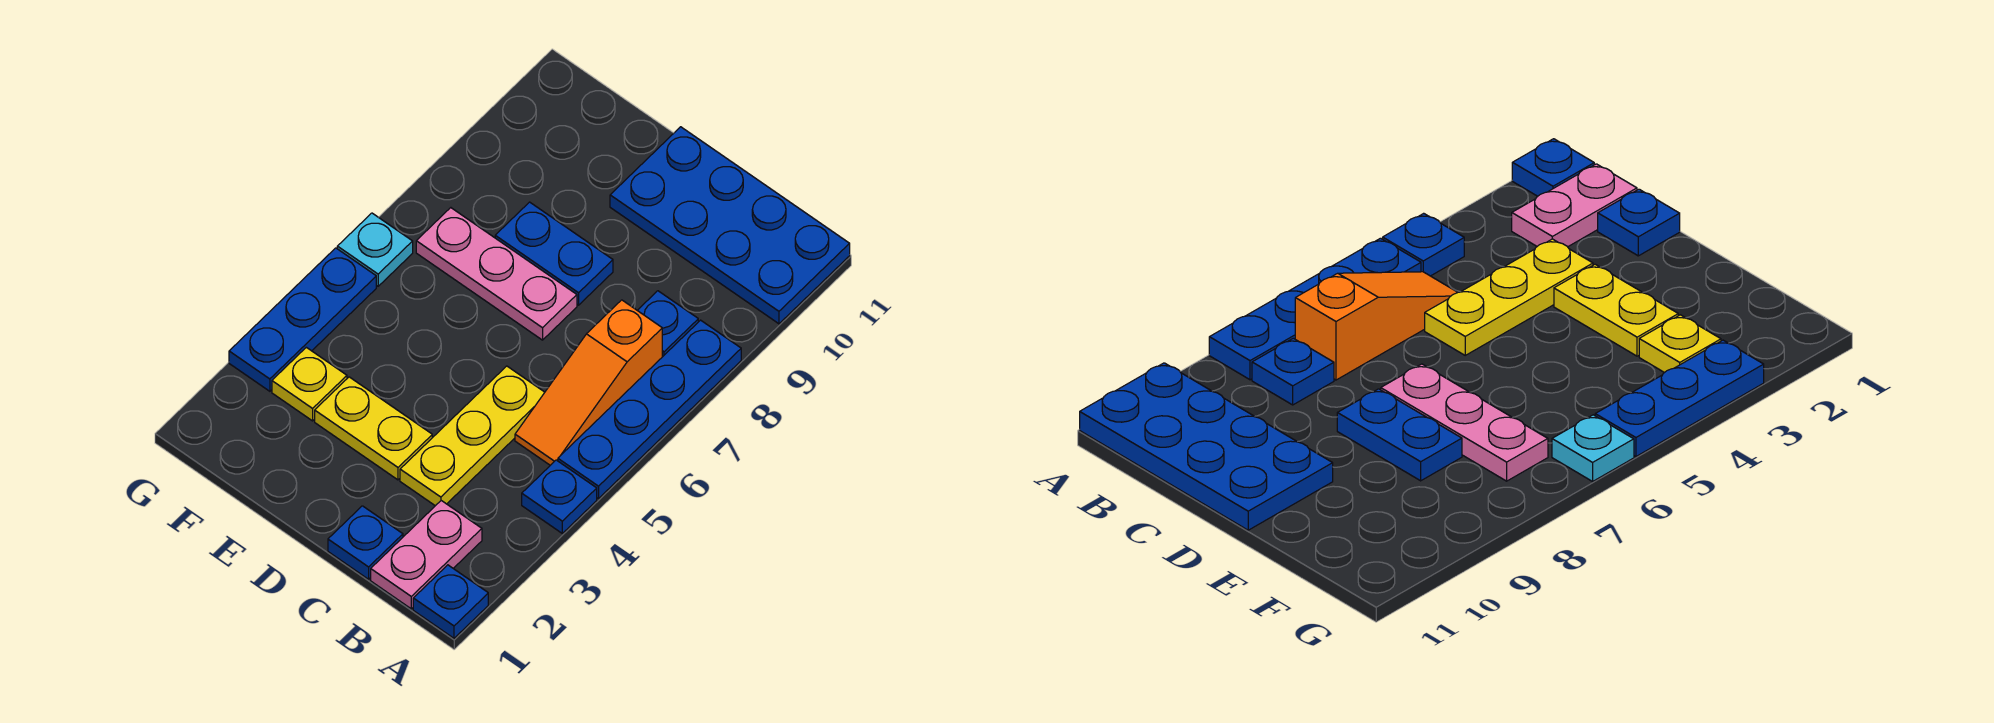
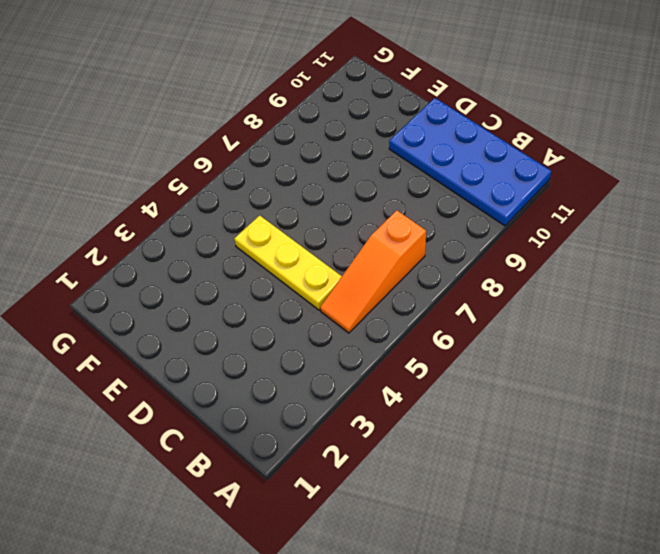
yellow 1x3 plate [234,215,342,310] -> yellow 1x3 plate turned to [400,366,545,506]
none -> blue 1x1 plate [413,565,488,638]
none -> blue 1x1 plate [522,460,597,533]
none -> blue 1x4 plate [558,320,741,499]

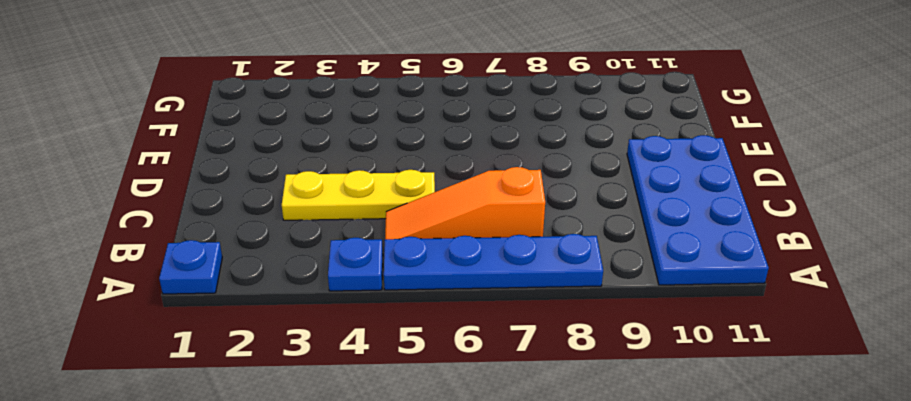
none -> pink 1x2 plate [371,501,482,609]
none -> blue 1x1 plate [637,291,698,357]
none -> blue 1x1 plate [328,506,403,579]

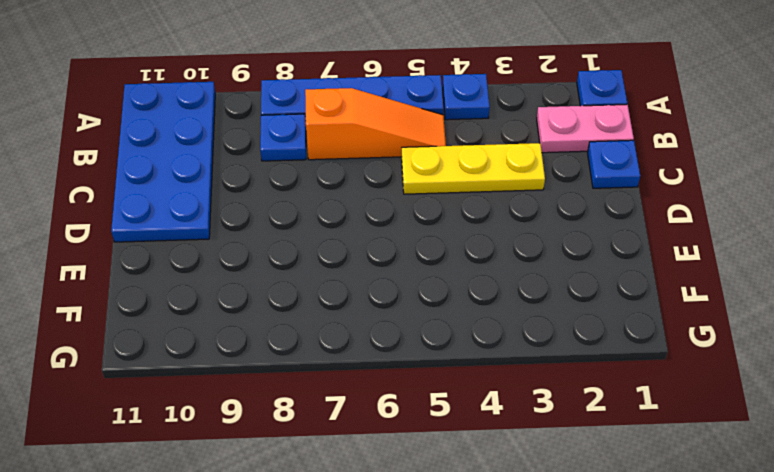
none -> yellow 1x2 plate [315,377,432,480]
none -> pink 1x3 plate [416,208,577,340]
none -> blue 1x2 plate [495,202,613,305]

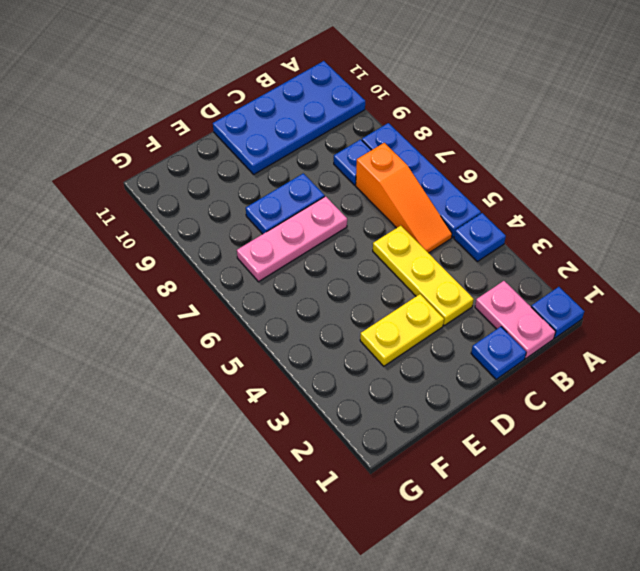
none -> yellow 1x1 plate [272,347,347,421]
none -> blue 1x3 plate [229,248,376,391]
none -> cyan 1x1 plate [337,213,413,286]

